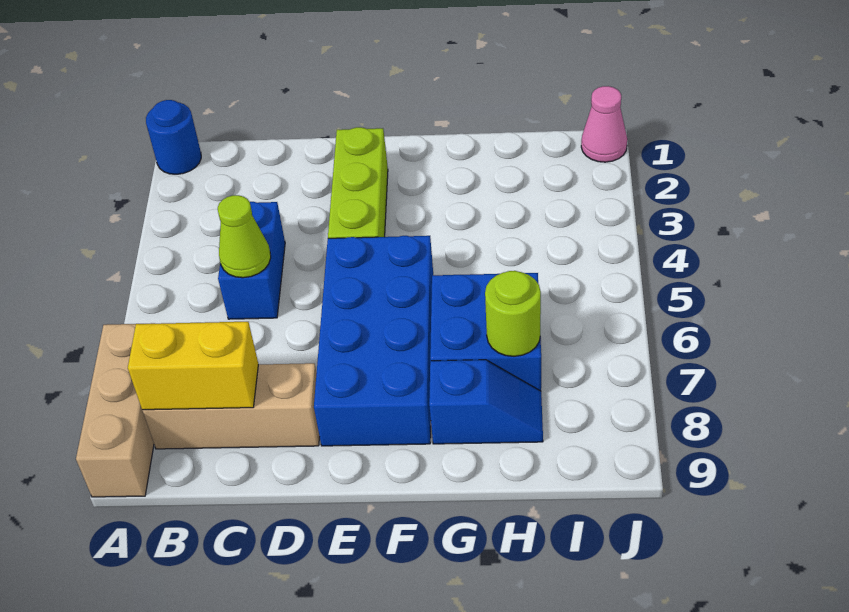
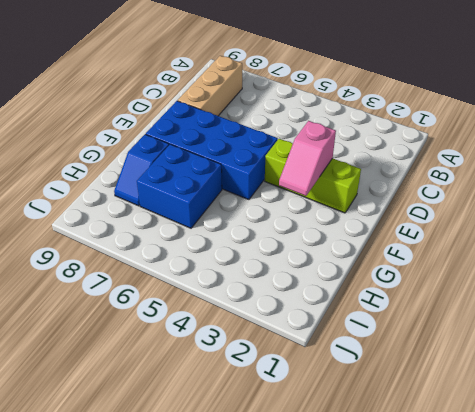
pink 1x2 slope [279,121,336,196] -> none
none -> blue 1x1 round brick [146,100,201,174]
none -> tan 1x3 brick [76,323,155,497]
none -> blue 1x2 brick [218,202,285,319]

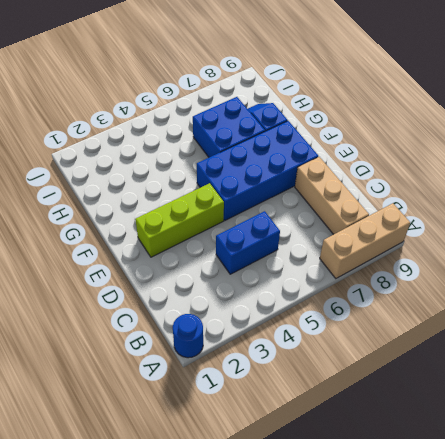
none -> pink 1x1 cone [581,86,627,162]
none -> yellow 1x2 brick [128,322,258,410]
none -> lime 1x1 cone [218,195,271,278]

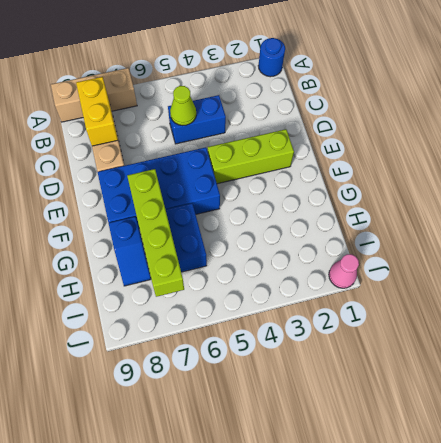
lime 1x4 brick [127,169,184,297] -> lime 1x1 round brick [485,271,541,356]

